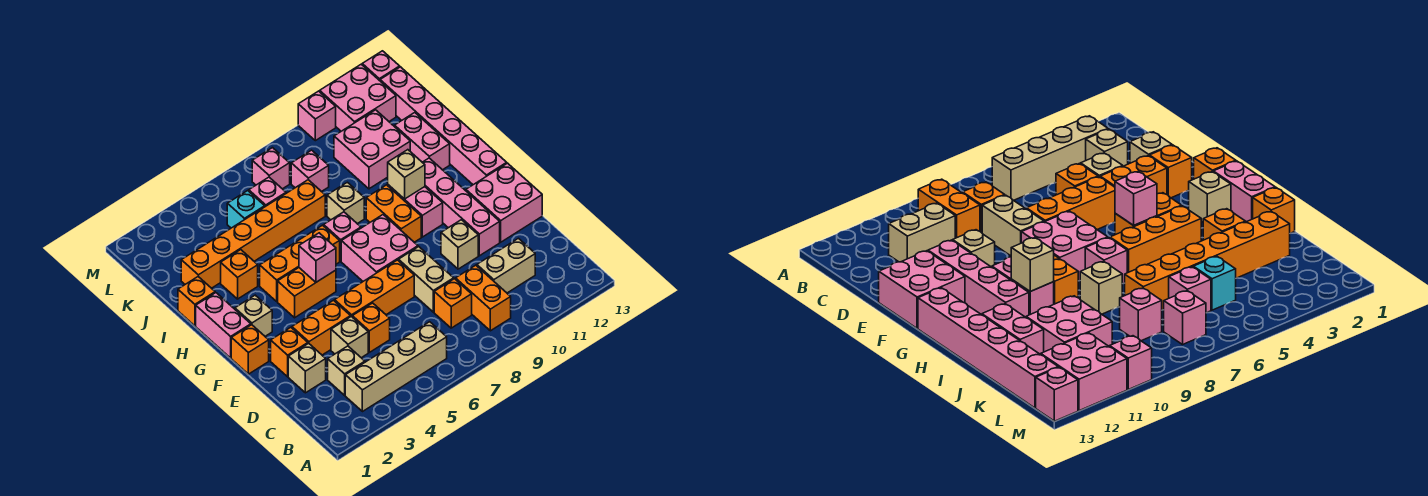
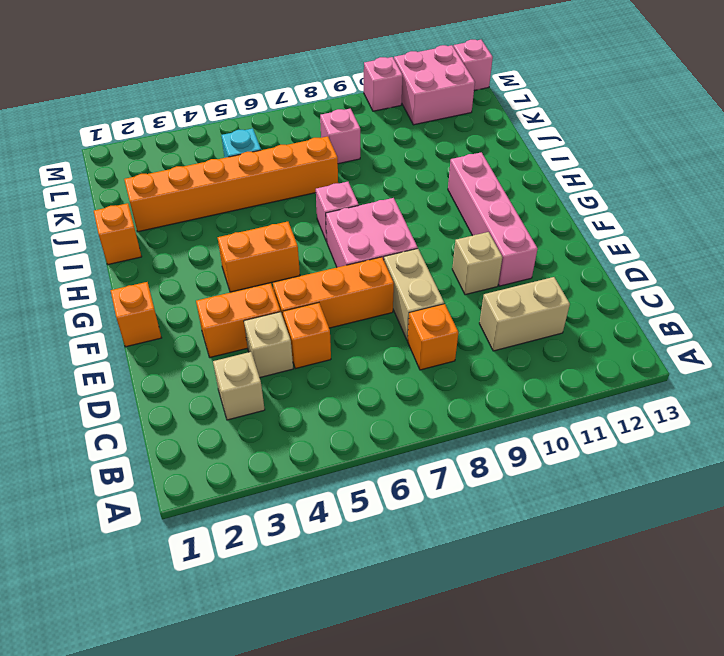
none -> tan 1x4 brick [345,322,447,412]
none -> orange 1x2 brick [456,265,511,331]
none -> tan 1x1 brick [288,343,326,393]
none -> orange 1x1 brick [271,327,308,377]

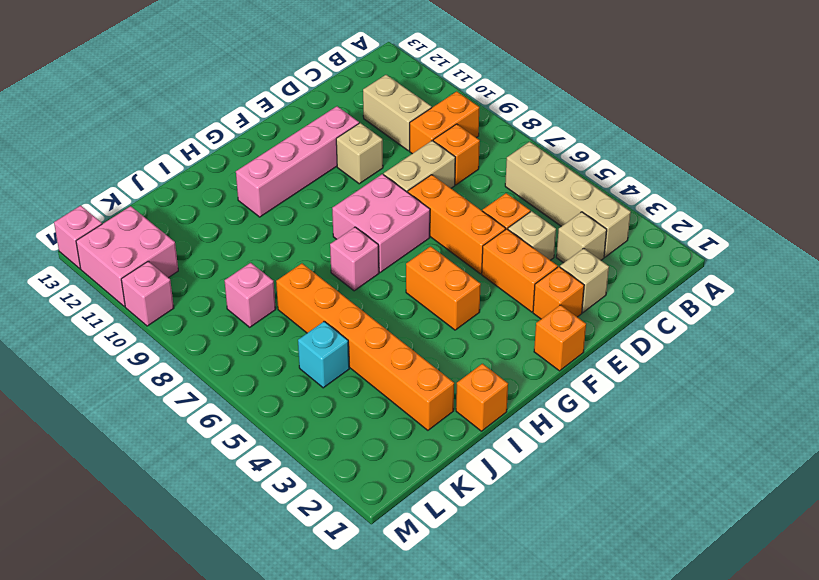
none -> pink 2x2 brick [466,163,542,242]
none -> pink 1x2 brick [196,293,251,358]
none -> tan 1x1 brick [235,295,272,336]
none -> orange 1x2 brick [366,185,421,242]

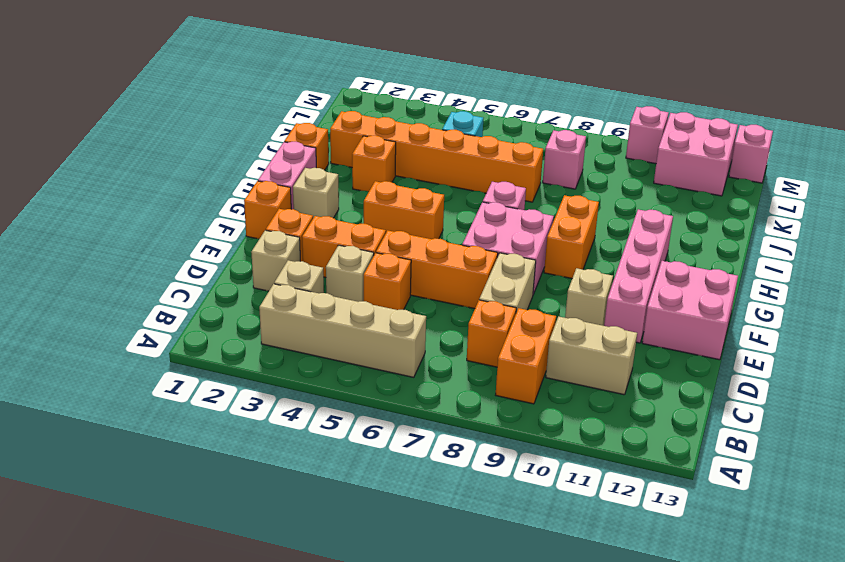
none -> pink 1x2 brick [388,185,443,237]
none -> pink 1x6 brick [380,67,507,185]
none -> orange 1x3 brick [260,225,340,301]
none -> tan 1x1 brick [327,182,364,224]

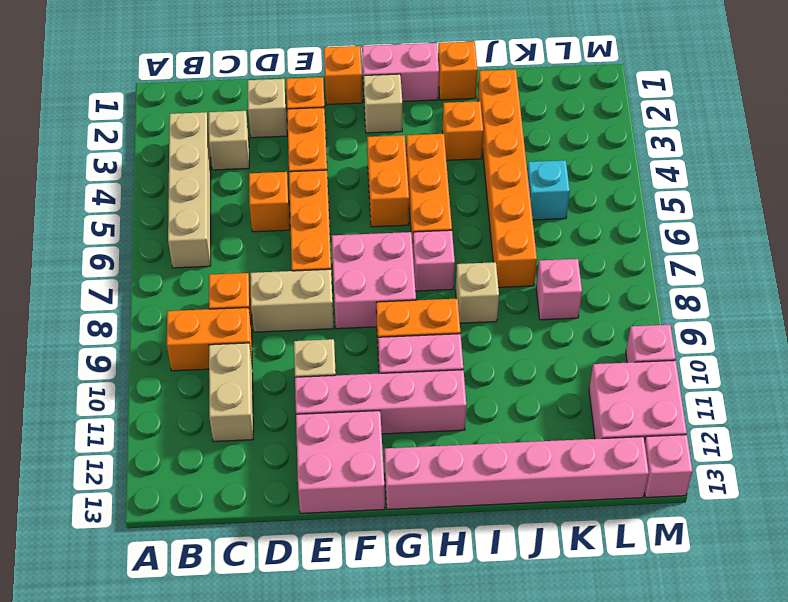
none -> tan 1x1 brick [331,316,368,358]
none -> pink 1x2 brick [395,113,450,170]
none -> pink 2x2 brick [334,110,410,189]
none -> pink 1x1 brick [249,177,286,207]

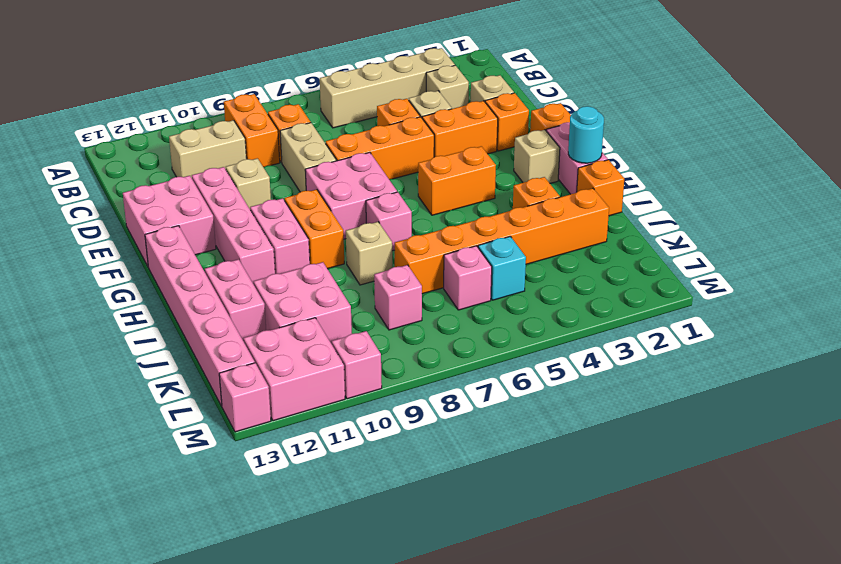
cyan 1x1 round brick [568,106,604,163] -> none
none -> orange 1x3 brick [260,225,340,301]
none -> pink 1x1 brick [252,148,290,189]
none -> pink 1x1 brick [299,233,336,282]
none -> tan 1x1 brick [388,150,425,199]

